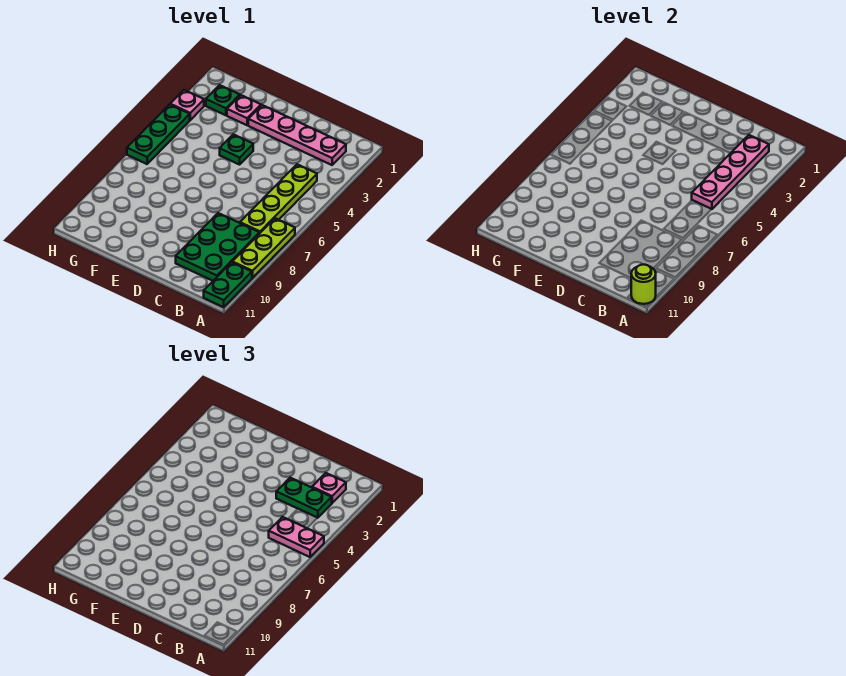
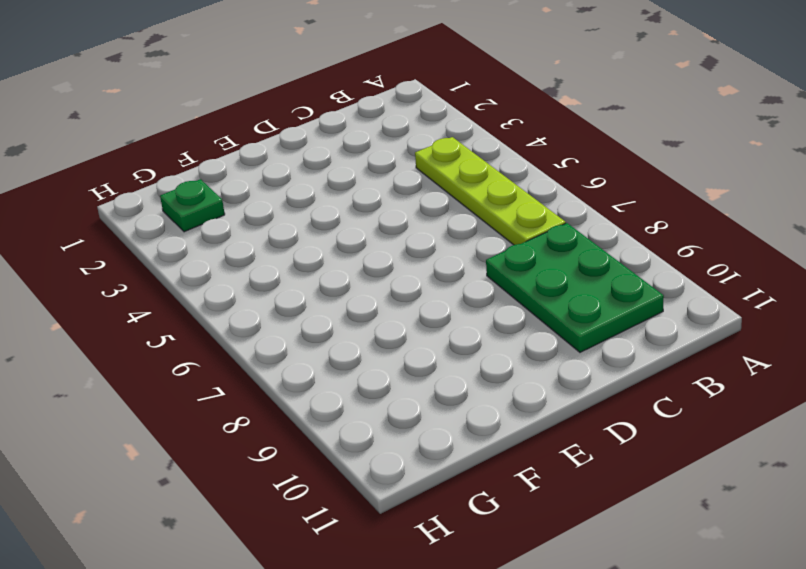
none -> lime 1x3 plate [232,218,295,278]
none -> green 1x2 plate [204,262,252,307]
none -> pink 1x4 plate [248,105,346,165]

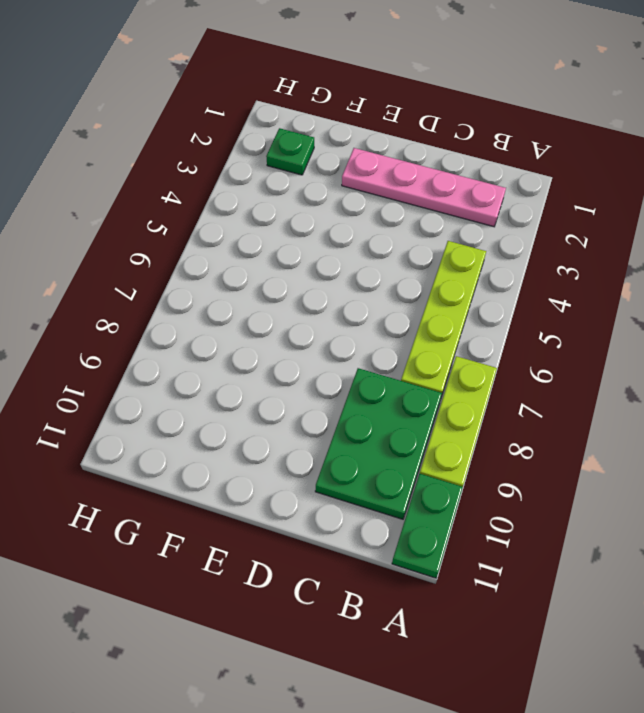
none -> green 1x1 plate [220,134,253,165]
none -> pink 1x1 plate [227,95,261,125]
none -> pink 1x1 plate [170,90,204,120]

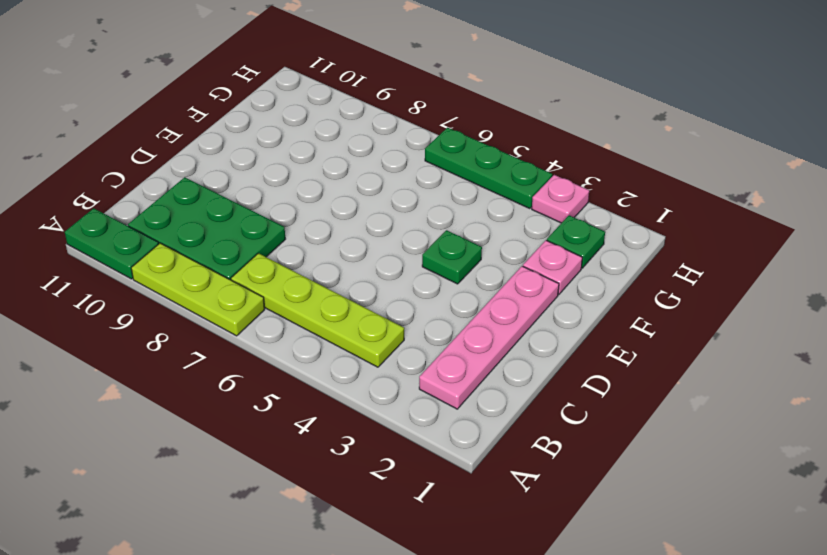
none -> lime 1x1 round brick [631,265,656,304]
none -> pink 1x4 plate [692,135,769,209]
none -> pink 1x2 plate [269,517,324,557]

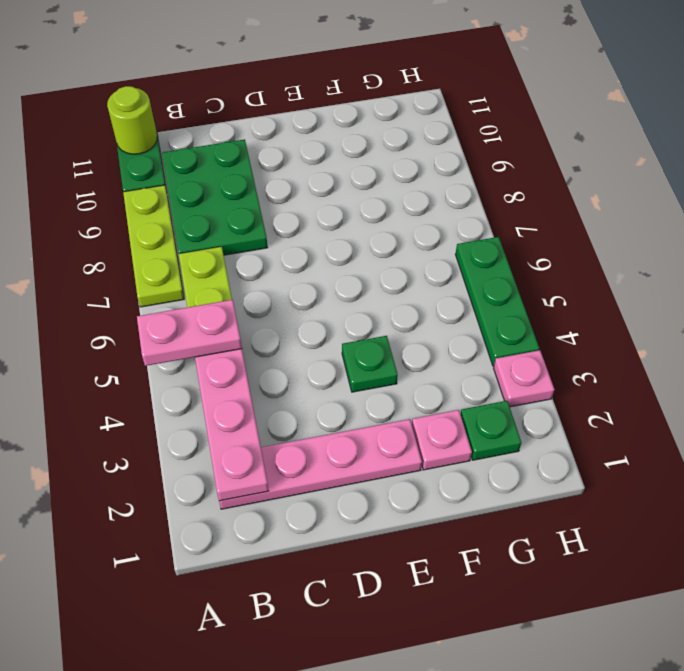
none -> pink 1x1 plate [312,473,346,503]
none -> green 1x2 plate [276,478,332,518]

